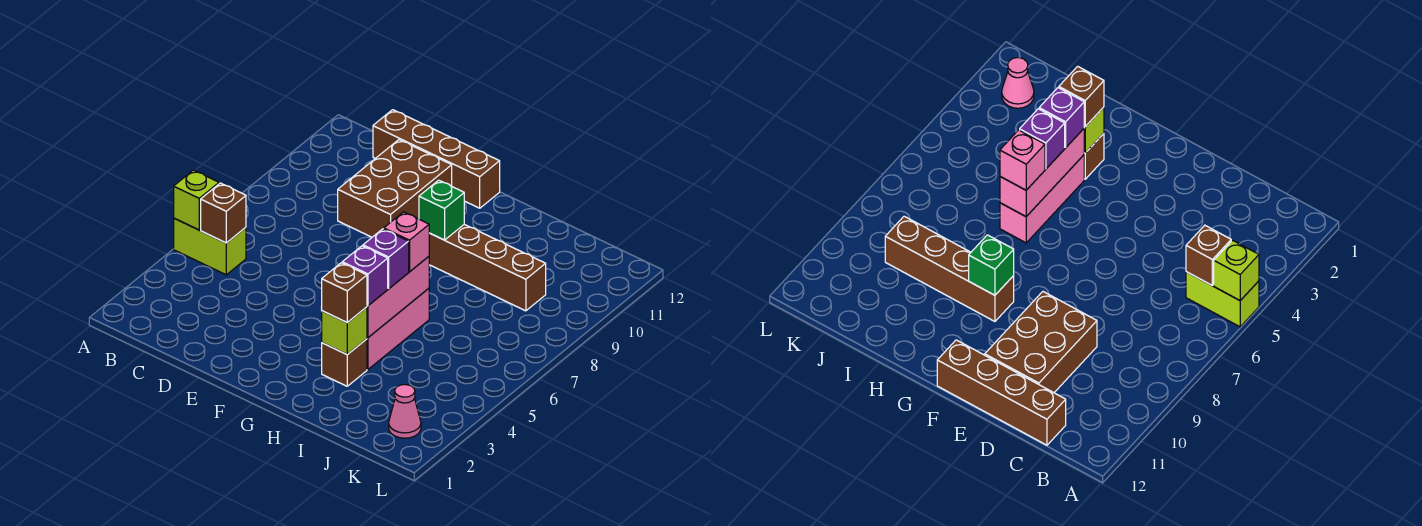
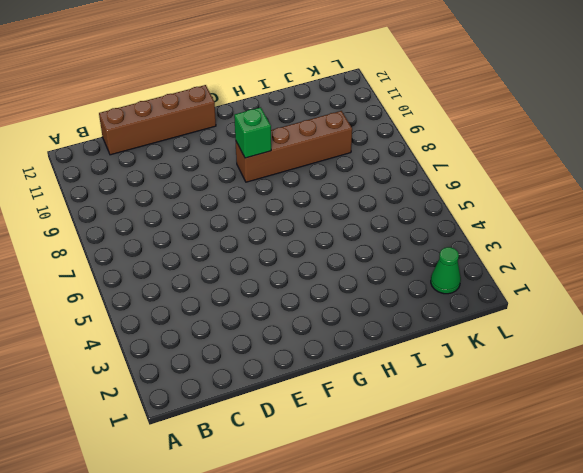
green 1x1 cone [431,247,461,294] -> pink 1x1 cone [389,385,421,438]
none -> lime 1x2 brick [174,218,246,275]
none -> brown 2x3 brick [338,140,452,237]
none -> brown 1x1 brick [322,339,367,386]

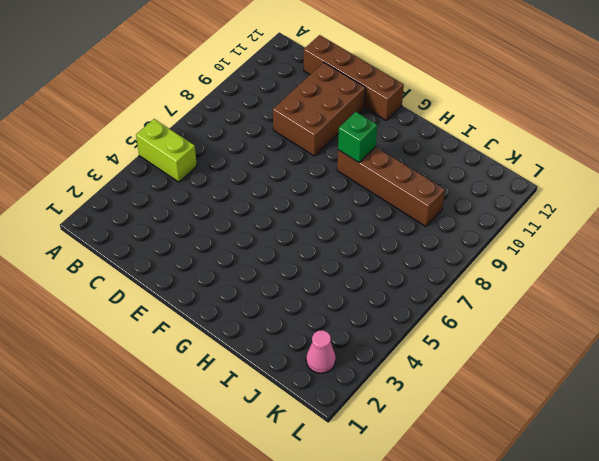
none -> brown 1x1 brick [322,339,367,386]
none -> pink 1x3 brick [367,288,429,369]
none -> lime 1x1 brick [174,170,219,230]

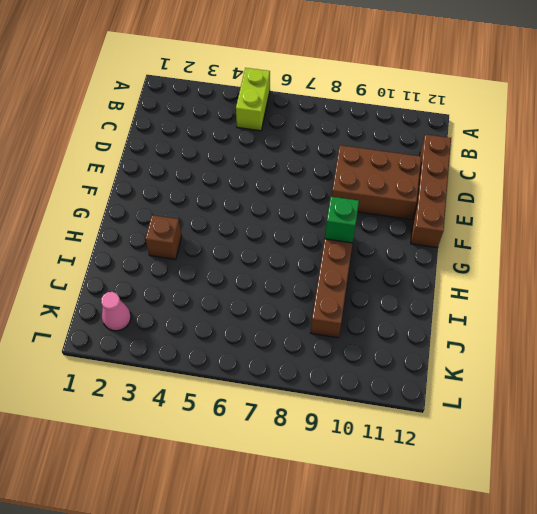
none -> pink 1x3 brick [367,288,429,369]
none -> lime 1x1 brick [174,170,219,230]
none -> brown 1x1 brick [201,183,246,243]

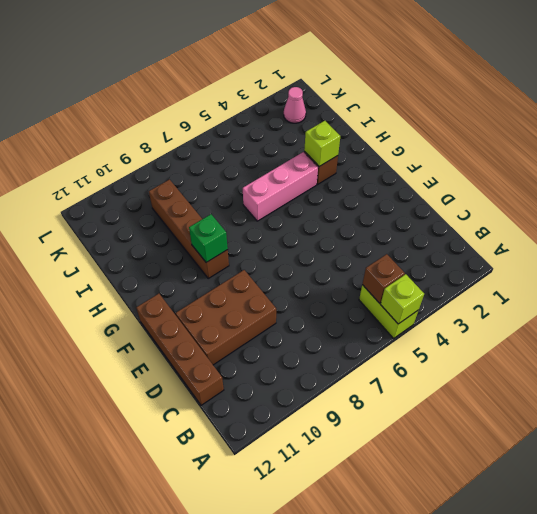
none -> pink 1x3 brick [367,257,429,338]
none -> brown 1x1 brick [322,263,367,323]
none -> purple 1x1 brick [342,246,388,306]

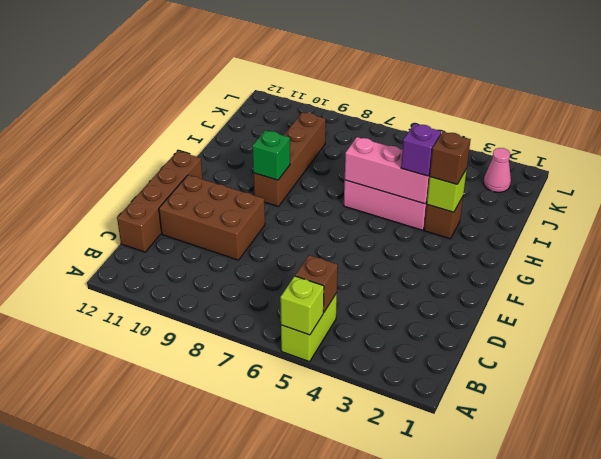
none -> purple 1x1 brick [363,229,409,289]
none -> pink 1x1 brick [384,212,429,272]

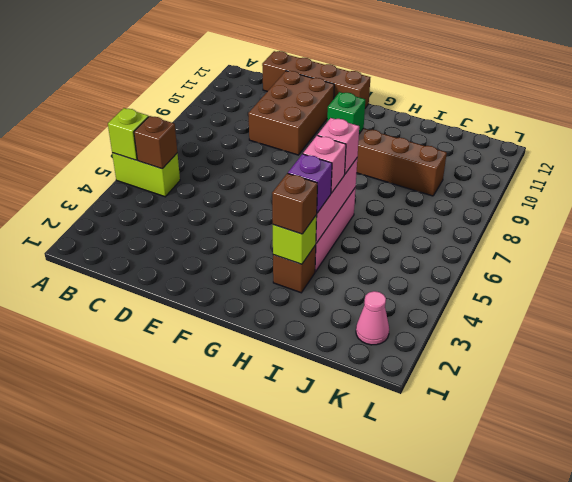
pink 1x1 brick [303,136,346,193] -> purple 1x1 brick [363,229,409,289]

